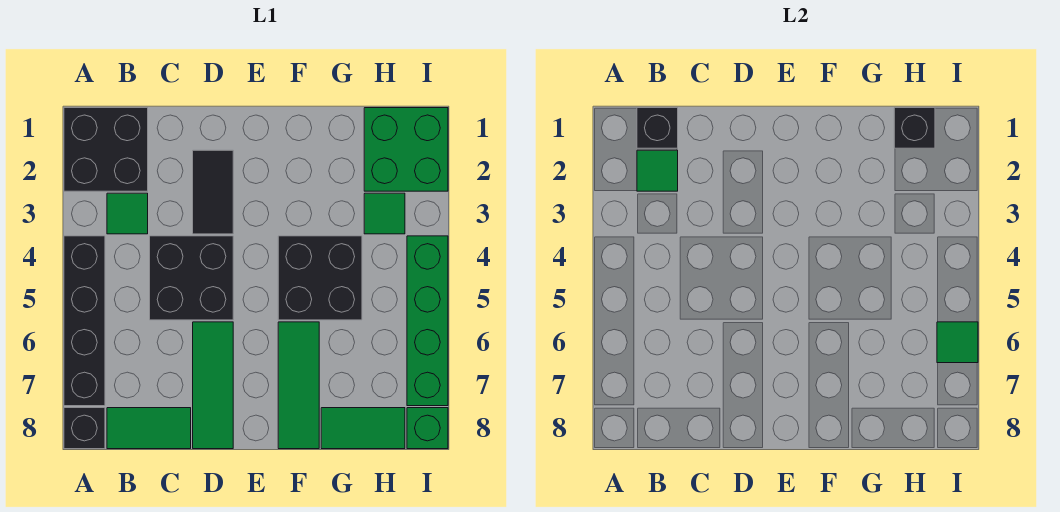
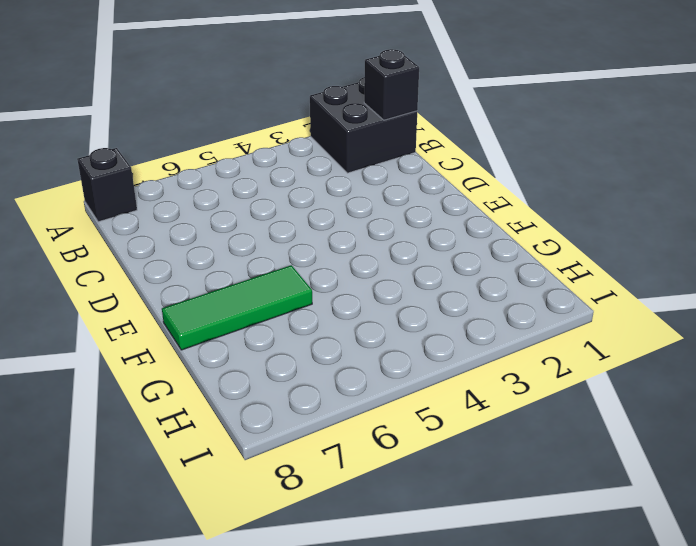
none -> black 1x4 brick [64,236,105,406]
none -> green 1x1 tile [107,193,148,234]
none -> green 1x2 tile [107,408,191,449]

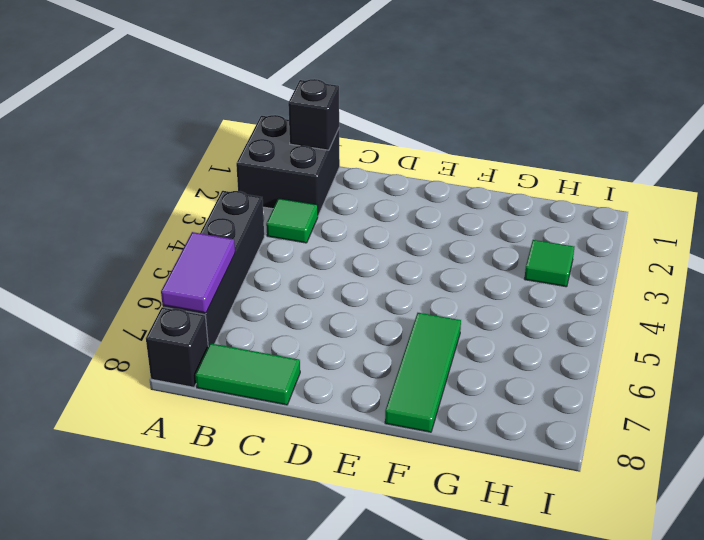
purple 1x2 tile [161,232,235,313] -> none
none -> black 2x2 brick [150,236,233,320]
none -> black 1x2 tile [193,150,233,234]
none -> green 1x3 tile [193,322,233,449]

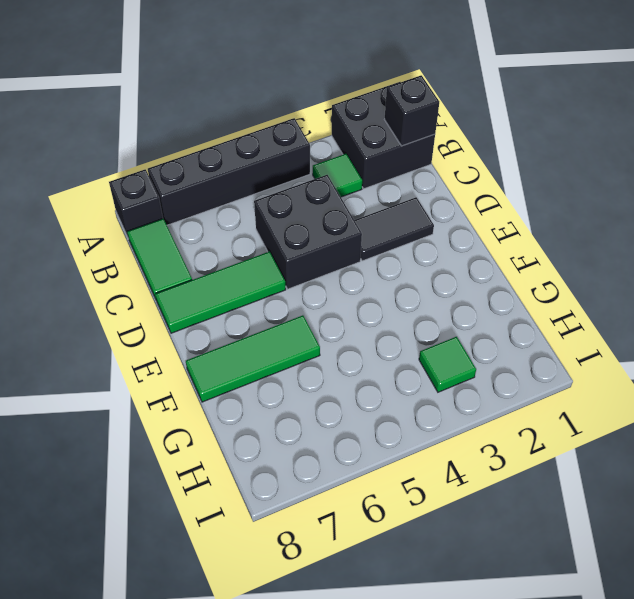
none -> black 2x2 brick [278,236,362,320]
none -> green 1x2 tile [321,408,405,449]
none -> green 2x2 brick [364,108,448,191]

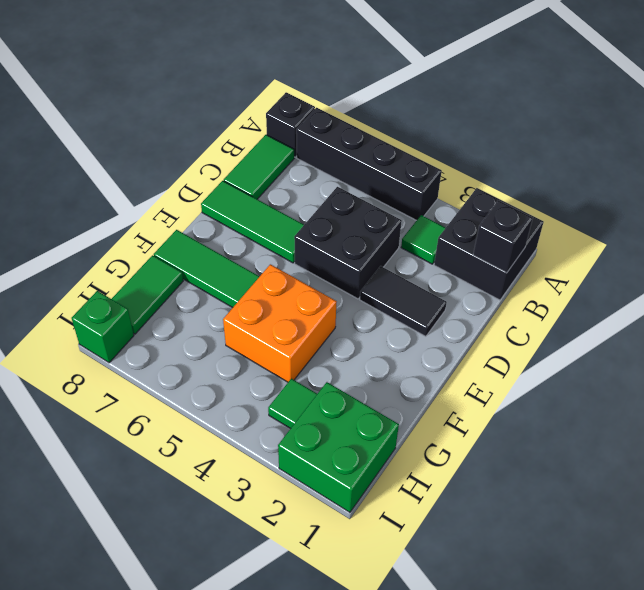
orange 2x2 brick [223,264,336,382] -> black 2x2 brick [278,236,362,320]
none -> green 1x4 brick [407,236,448,406]
none -> green 1x1 tile [637,150,678,191]
none -> black 1x1 brick [894,108,935,148]

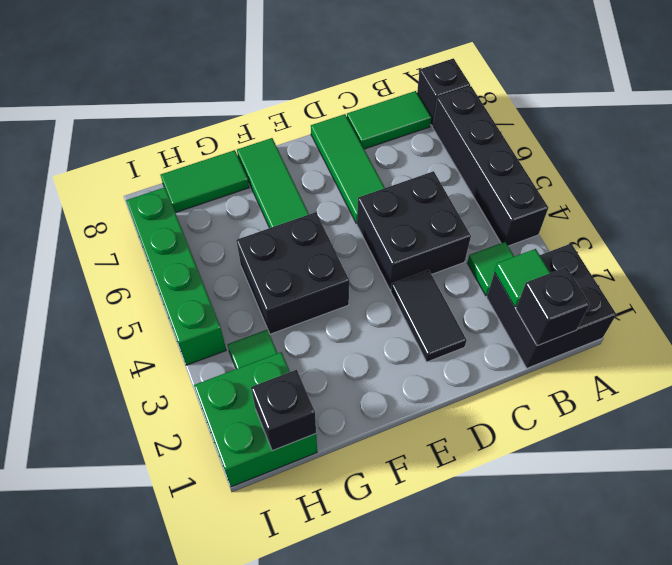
none -> green 1x1 brick [407,408,448,449]
none -> green 1x1 tile [937,322,978,363]

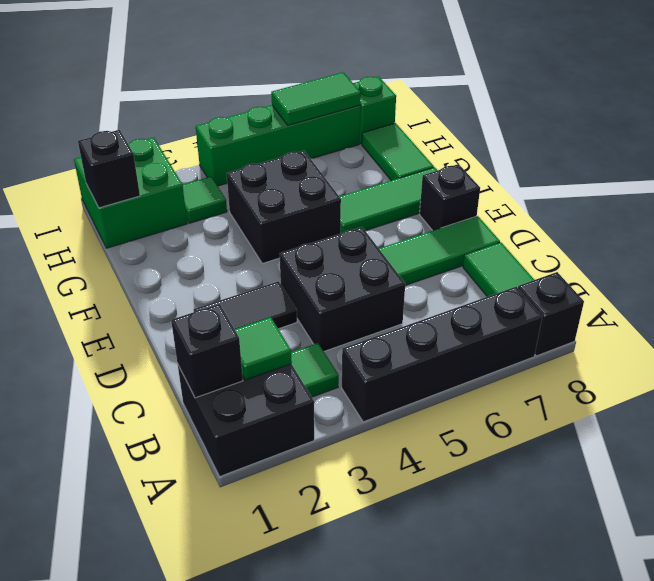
black 1x1 brick [419,164,480,231] -> none
green 1x2 tile [271,72,361,125] -> green 1x1 tile [937,322,978,363]

